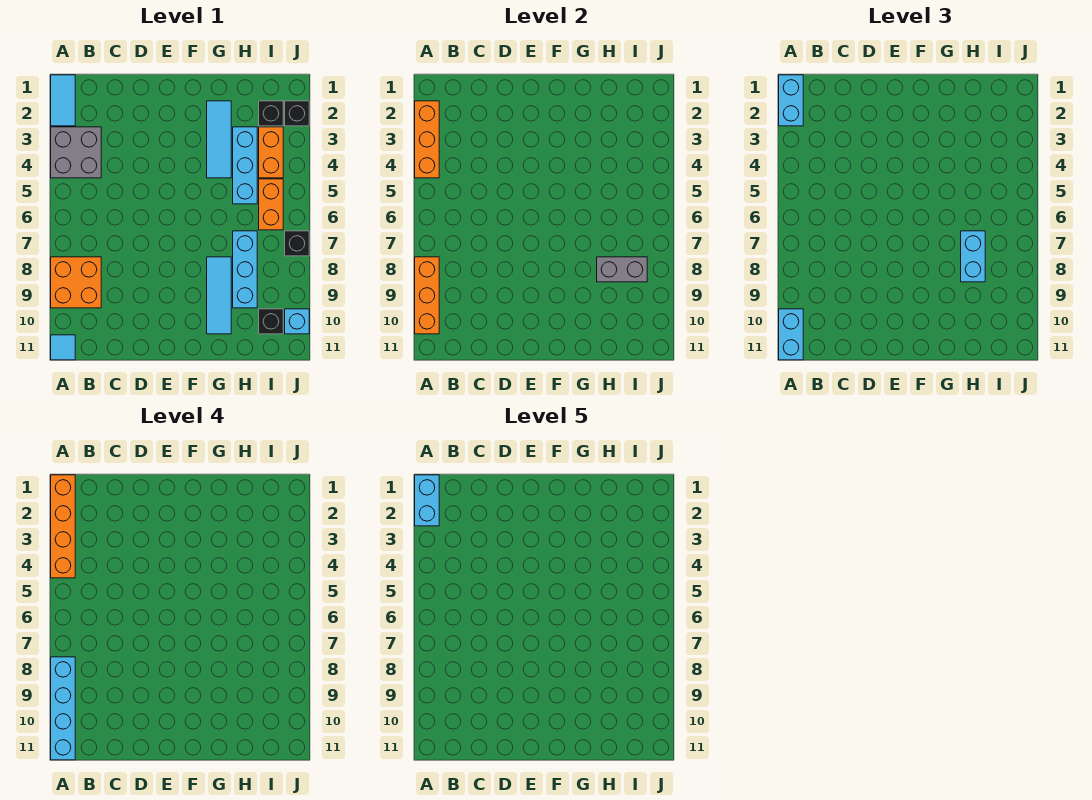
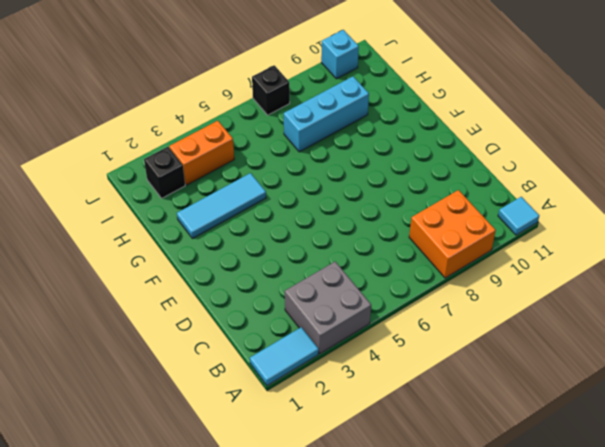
none -> cyan 1x3 tile [207,257,231,334]
none -> cyan 1x3 brick [233,127,257,204]
none -> orange 1x2 brick [259,179,283,230]

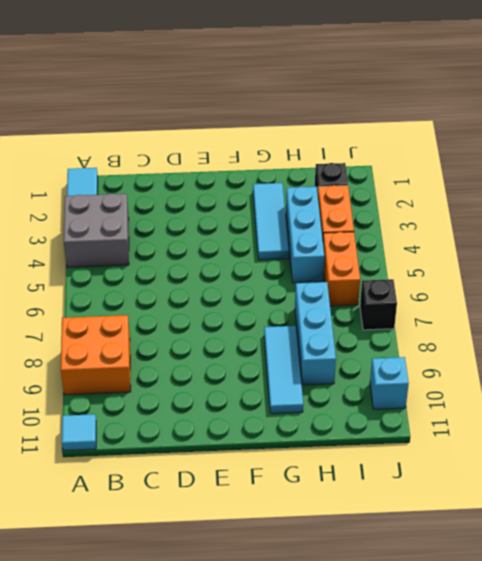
none -> black 1x1 brick [259,309,283,334]
none -> black 1x1 brick [285,101,309,126]
none -> orange 1x3 brick [415,101,439,178]

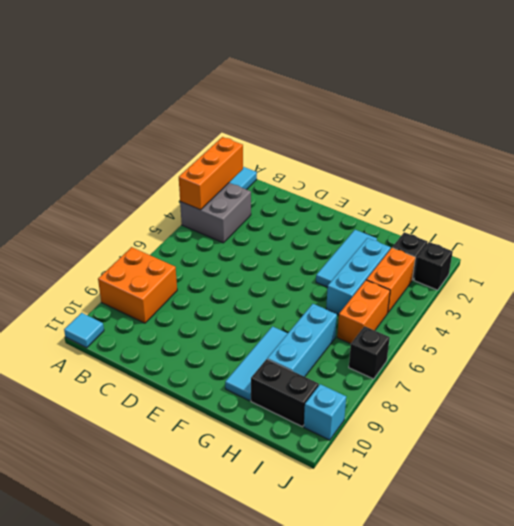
black 1x2 brick [251,359,319,427] -> black 1x1 brick [259,309,283,334]
none -> orange 1x3 brick [415,257,439,334]
none -> grey 1x2 brick [597,257,647,282]
none -> cyan 1x2 brick [779,75,803,126]

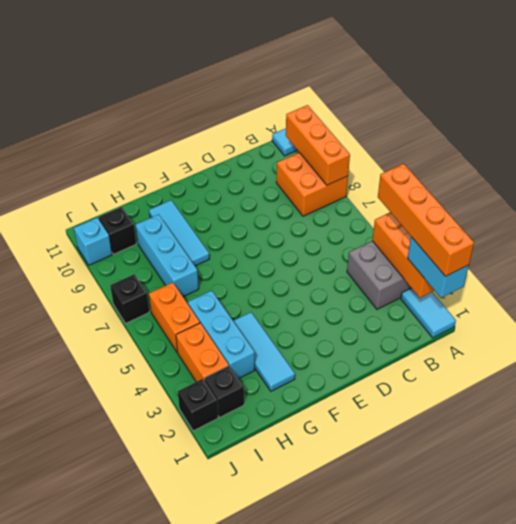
none -> grey 1x2 brick [597,257,647,282]
none -> cyan 1x2 brick [779,309,803,360]
none -> cyan 1x2 brick [961,231,985,282]

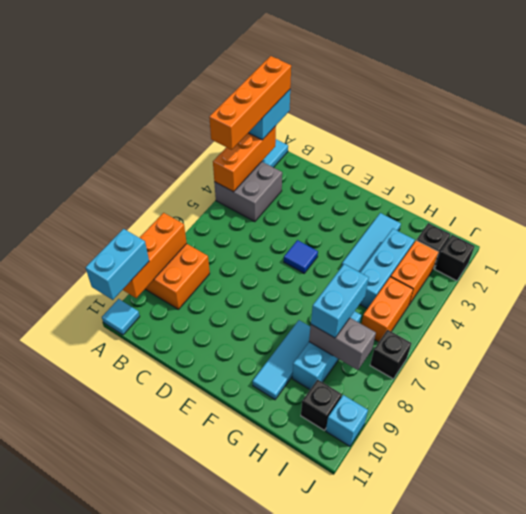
blue 1x1 tile [284,240,318,273] -> none
none -> cyan 1x4 brick [51,657,75,760]
none -> cyan 1x2 brick [415,475,439,526]

